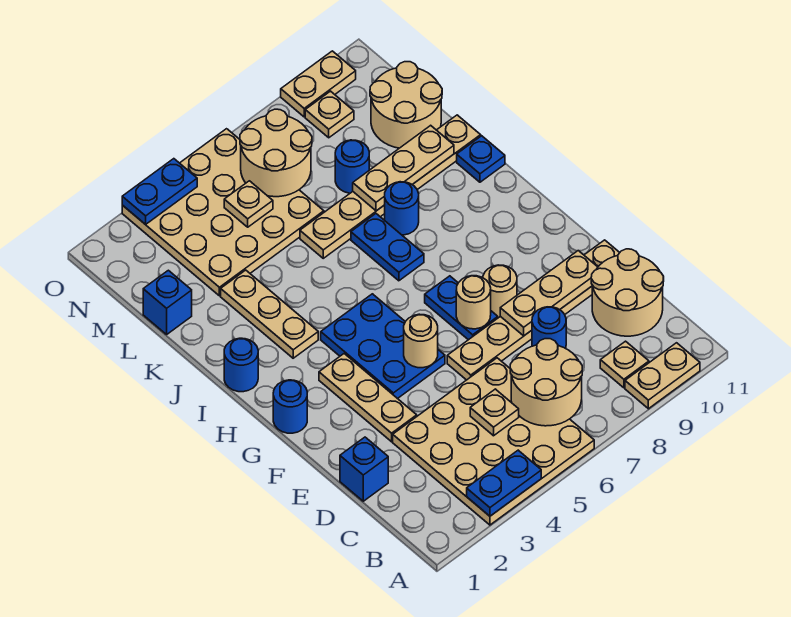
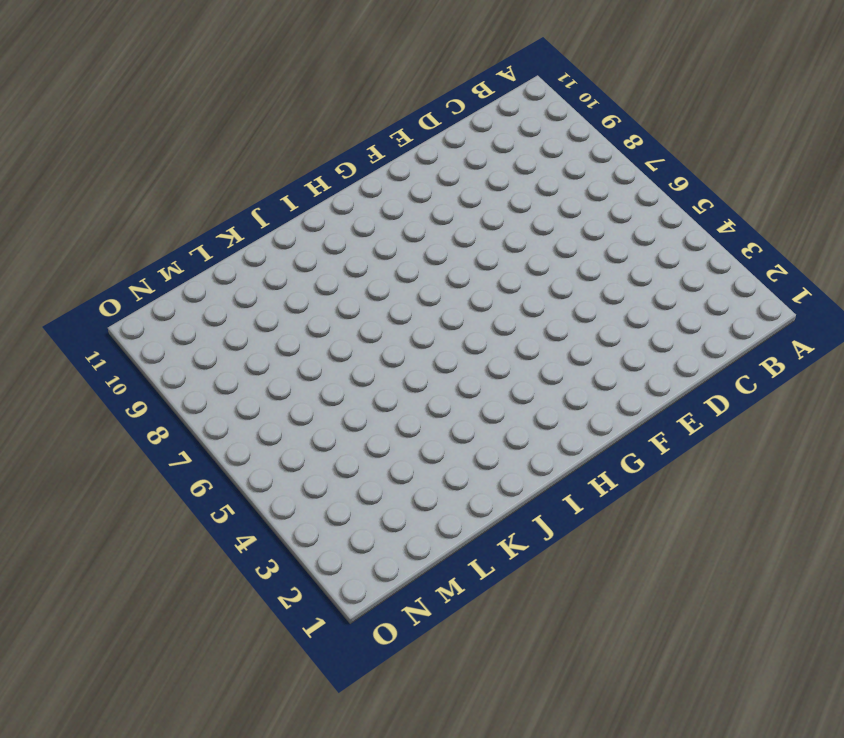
none -> tan 4x4 plate [393,358,594,525]
none -> tan 1x2 plate [625,343,700,409]
none -> tan 1x1 plate [600,341,649,388]
none -> tan 2x2 round brick [591,249,664,336]

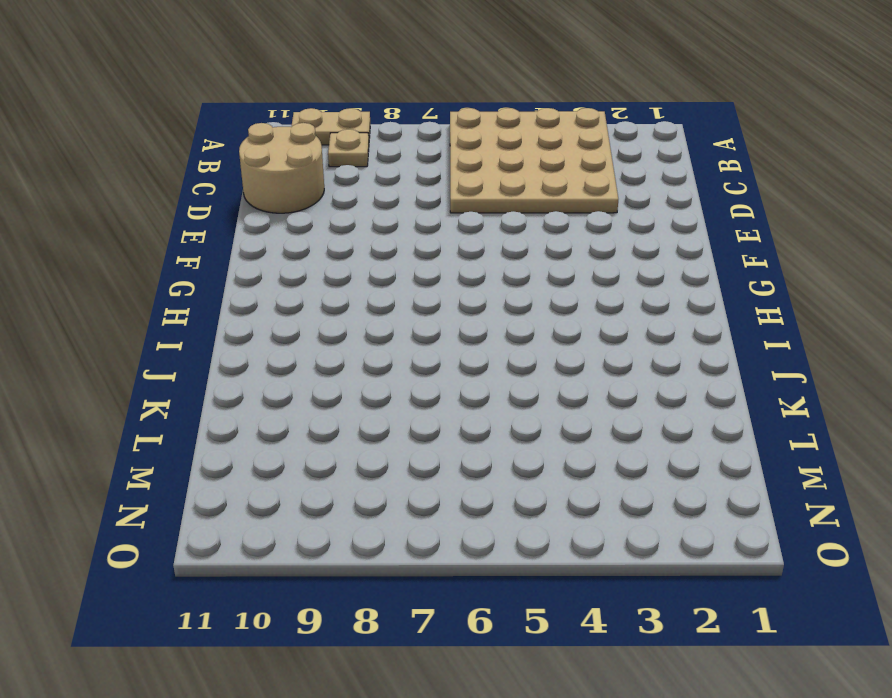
none -> blue 1x1 brick [340,437,388,501]
none -> blue 1x1 round brick [532,307,566,349]
none -> tan 1x3 plate [319,354,417,442]
none -> tan 1x6 plate [447,240,620,380]

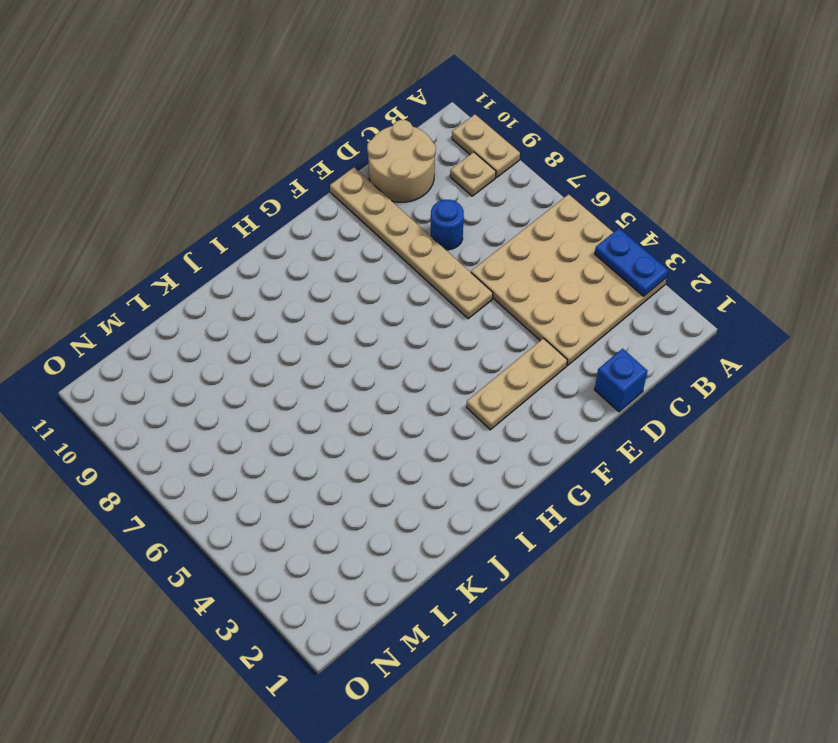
none -> blue 2x3 plate [321,294,445,399]
none -> blue 1x2 plate [425,276,498,340]
none -> tan 1x1 round brick [483,265,517,318]
none -> blue 1x1 round brick [273,380,307,433]

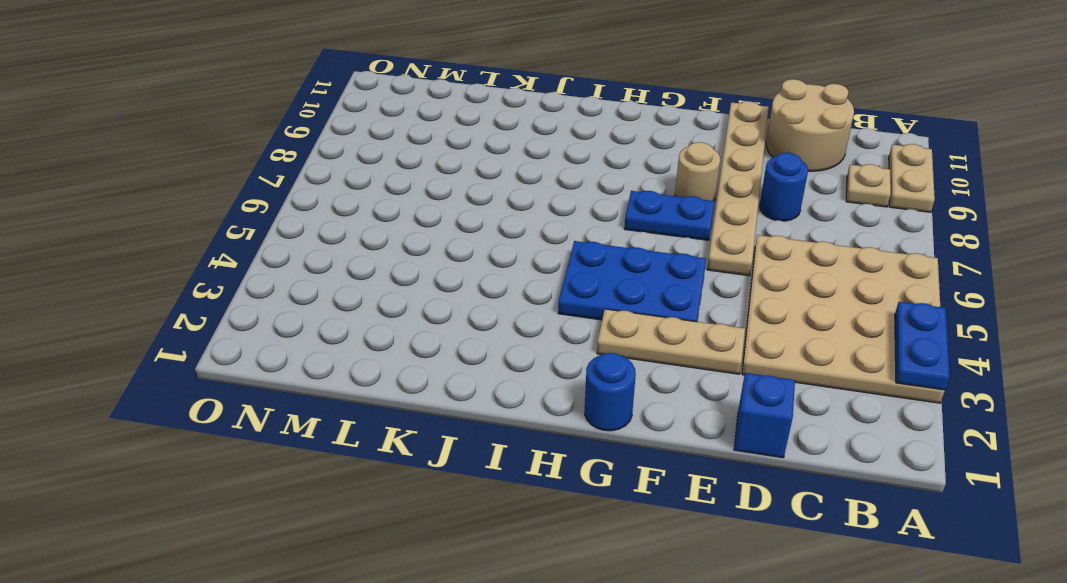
none -> blue 1x1 round brick [224,338,258,392]
none -> tan 1x3 plate [221,270,318,358]
none -> blue 1x2 plate [351,214,424,281]
none -> blue 1x1 round brick [385,182,419,235]

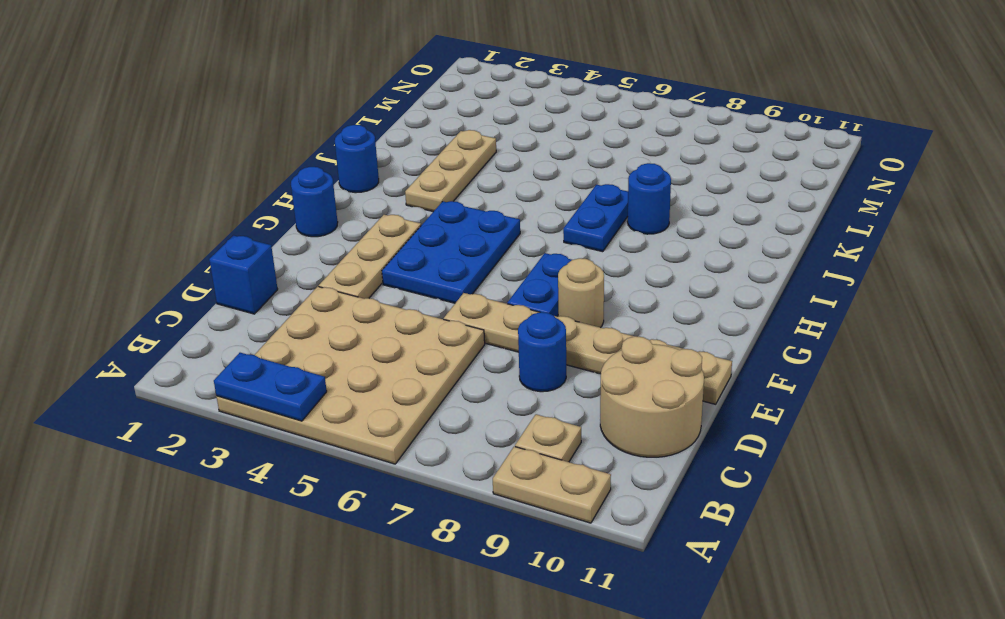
none -> blue 1x1 plate [457,136,505,182]
none -> tan 1x6 plate [300,115,481,258]
none -> blue 1x1 brick [143,270,192,334]
none -> tan 4x4 plate [122,129,324,296]

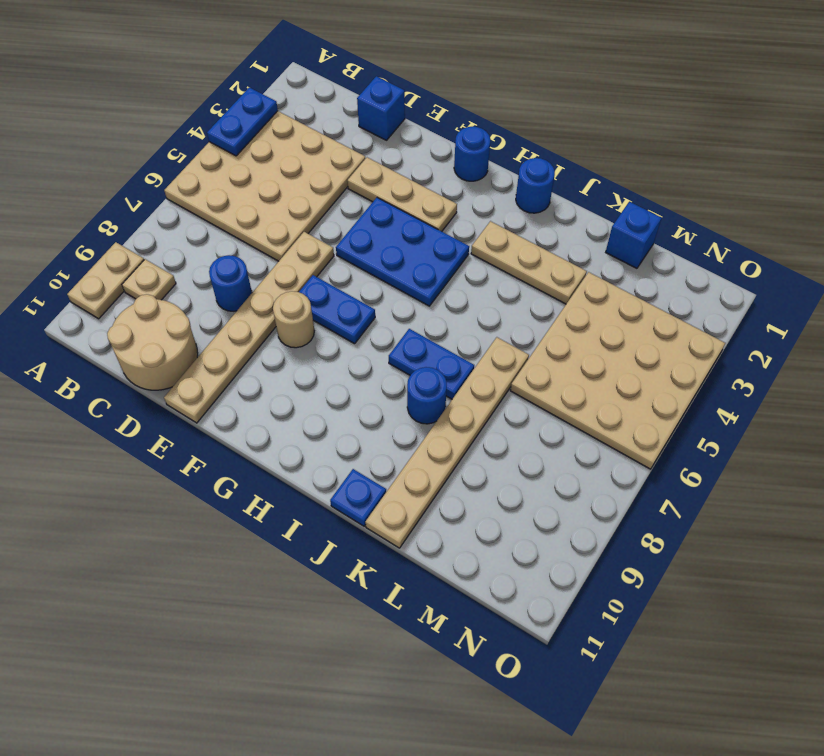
none -> blue 1x1 round brick [335,140,369,193]
none -> tan 2x2 round brick [370,62,442,148]
none -> tan 1x1 plate [305,91,354,138]
none -> tan 1x2 plate [281,51,356,117]

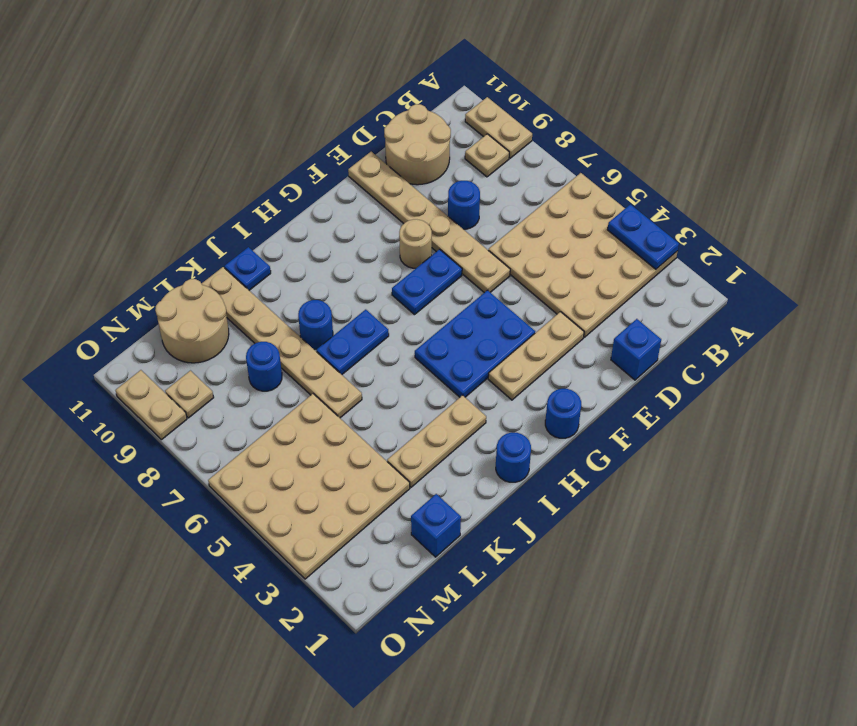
none -> tan 2x2 round brick [510,339,582,426]
none -> tan 1x1 plate [470,389,519,436]
none -> tan 1x3 plate [500,251,598,336]
none -> tan 1x1 round brick [404,314,438,368]

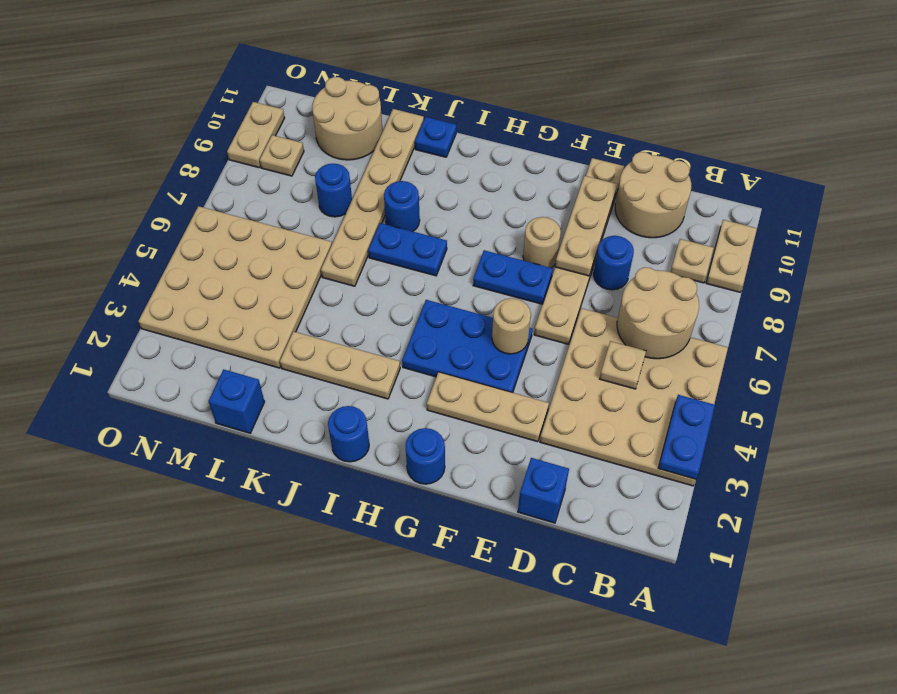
none -> tan 1x1 round brick [456,276,491,329]
none -> tan 1x3 plate [353,125,454,211]
none -> tan 1x1 plate [224,181,273,227]
none -> tan 2x2 round brick [240,109,312,197]

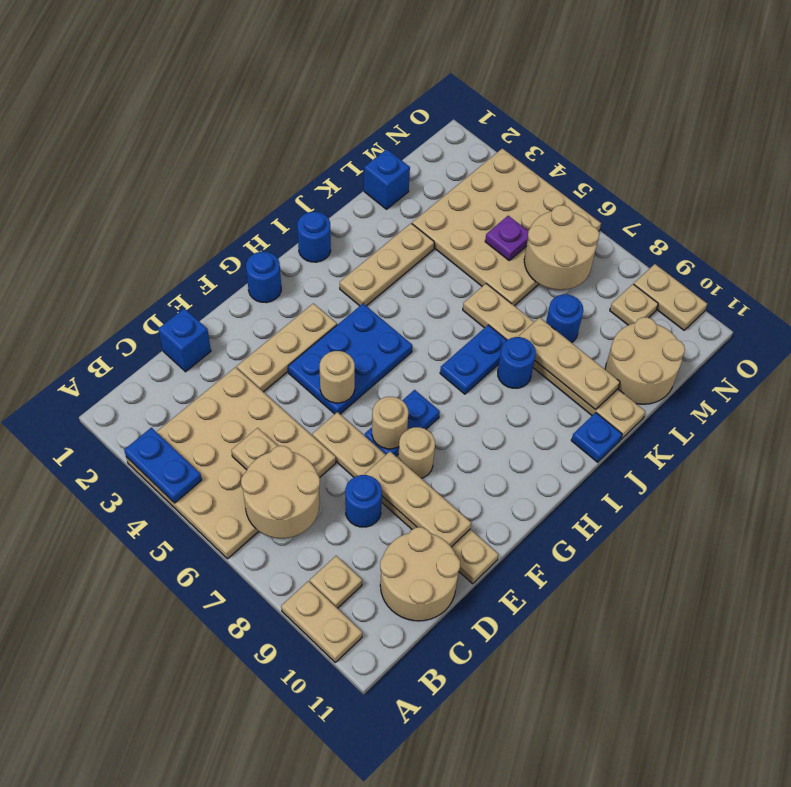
purple 1x1 plate [485,216,528,260] -> tan 1x1 plate [224,181,273,227]
none -> blue 1x2 plate [122,159,197,225]

